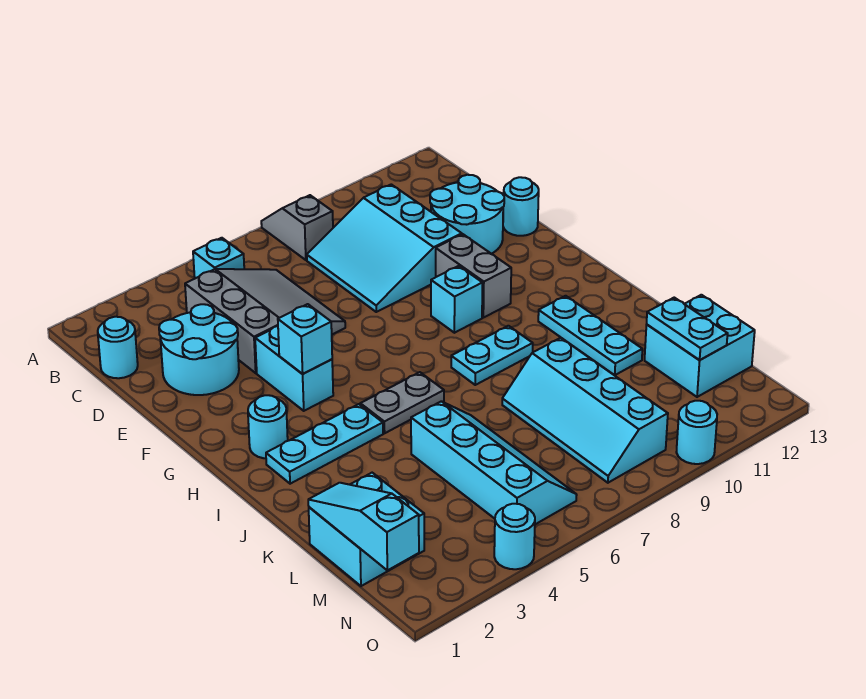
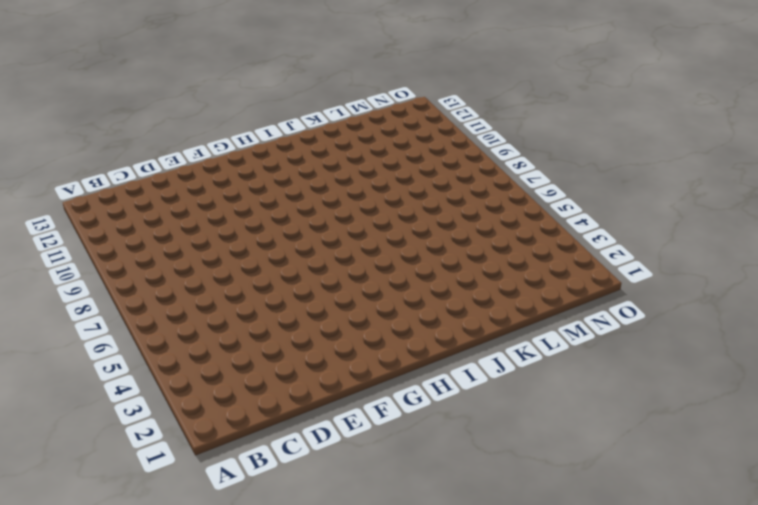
none -> grey 1x2 slope [261,195,333,260]
none -> cyan 1x1 brick [193,238,244,278]
none -> cyan 1x1 round brick [98,317,138,378]

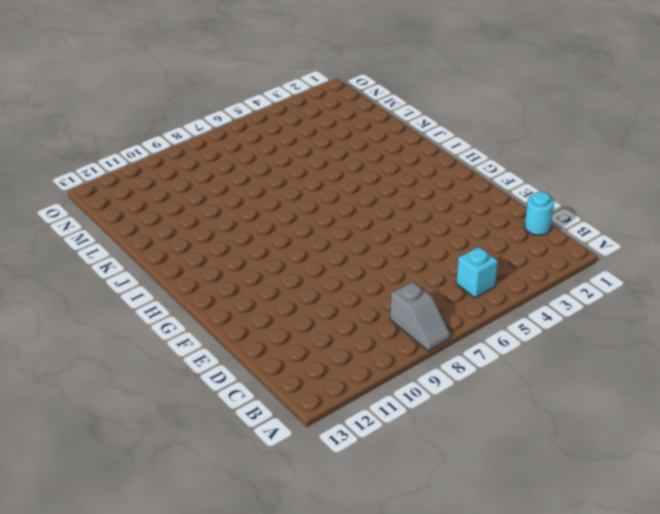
none -> grey 3x3 slope [185,269,345,373]
none -> cyan 3x3 slope [307,184,462,312]
none -> cyan 2x2 round brick [159,304,239,395]

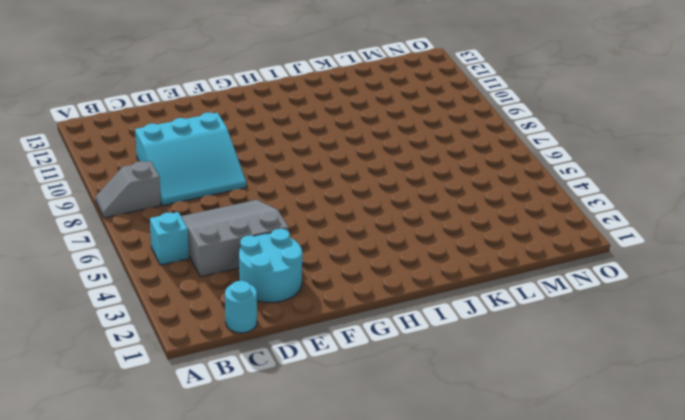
none -> cyan 2x2 round brick [430,175,504,254]
none -> cyan 1x1 round brick [503,177,539,236]
none -> cyan 1x2 brick [255,326,333,411]

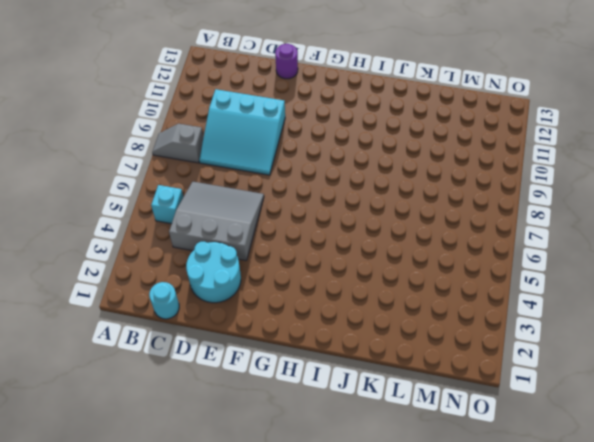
purple 1x1 round brick [275,44,298,79] -> cyan 1x1 round brick [503,177,539,236]
none -> cyan 2x2 round brick [430,175,504,254]
none -> cyan 1x2 brick [255,326,333,411]
none -> grey 1x2 brick [436,234,511,318]

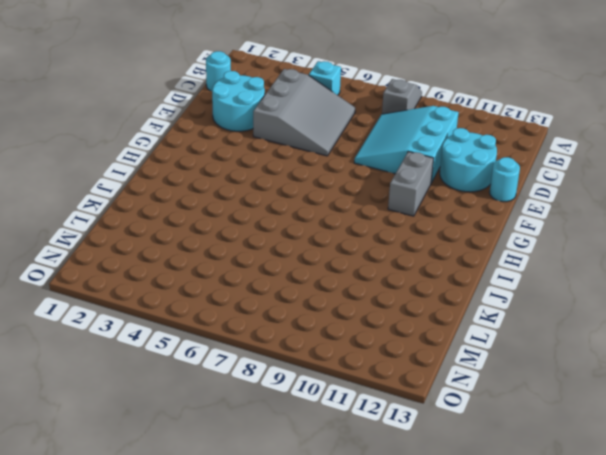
none -> cyan 1x2 brick [255,326,333,411]
none -> cyan 1x1 brick [431,266,482,333]
none -> cyan 1x1 round brick [248,395,288,458]

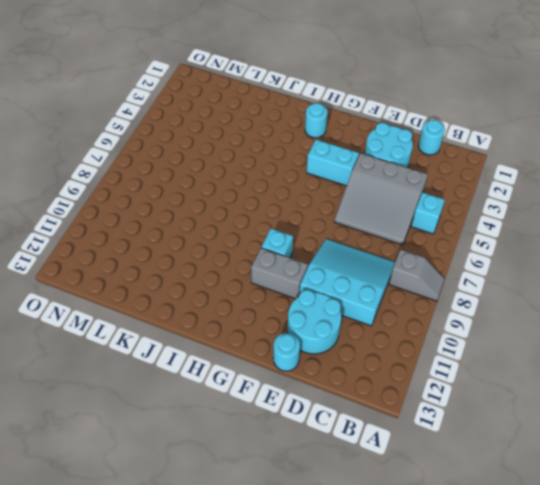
none -> cyan 1x3 plate [266,404,383,484]
none -> grey 1x2 plate [360,372,444,433]
none -> cyan 1x2 plate [451,326,533,385]

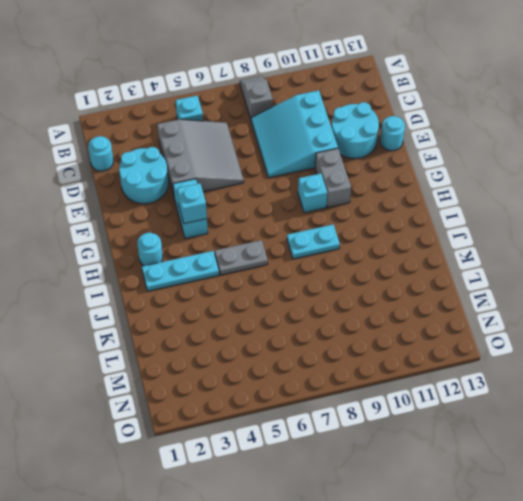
none -> cyan 1x3 plate [538,296,642,375]
none -> cyan 2x4 slope [411,401,577,524]
none -> cyan 2x4 slope [502,338,668,483]

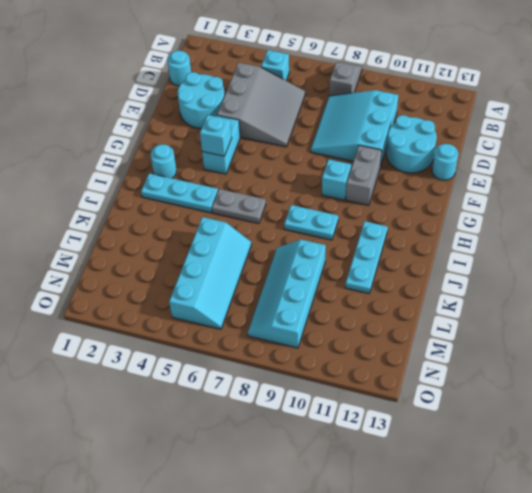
none -> cyan 2x2 brick [309,473,424,586]
none -> cyan 2x2 brick [645,295,755,397]
none -> cyan 1x1 round brick [494,504,535,569]

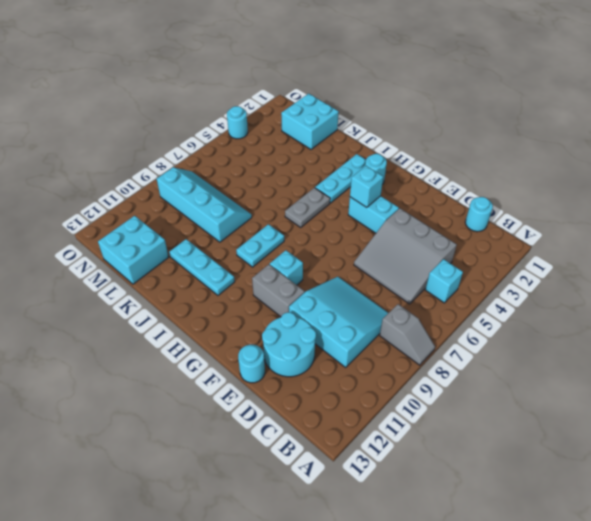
none -> cyan 2x2 round brick [159,304,239,395]
none -> cyan 2x4 slope [411,401,577,524]
none -> cyan 1x1 round brick [676,401,717,464]

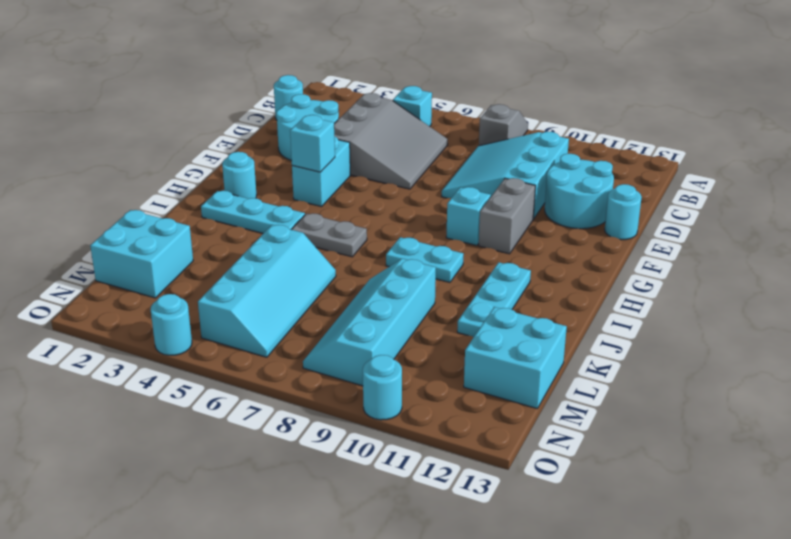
none -> cyan 1x3 slope [308,483,419,570]
none -> cyan 1x2 plate [647,298,728,360]

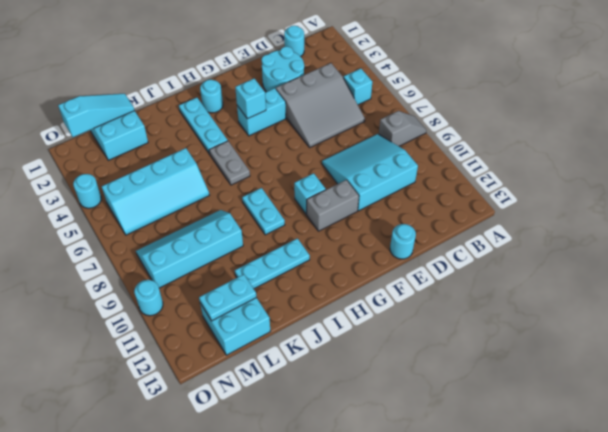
none -> cyan 2x2 round brick [430,175,504,254]

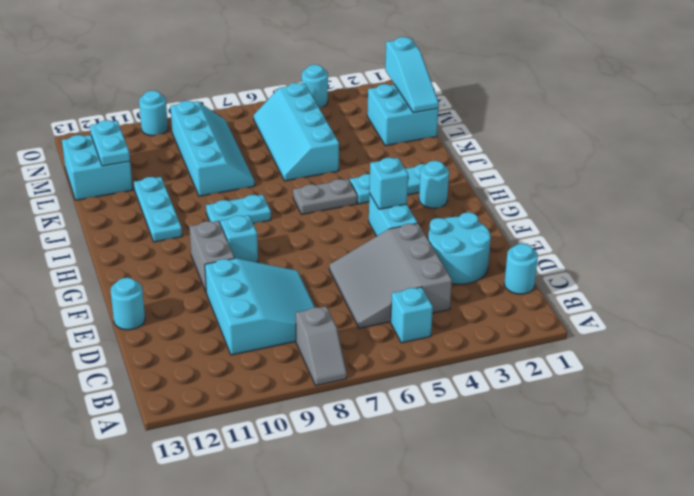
none -> cyan 2x2 round brick [430,175,504,254]

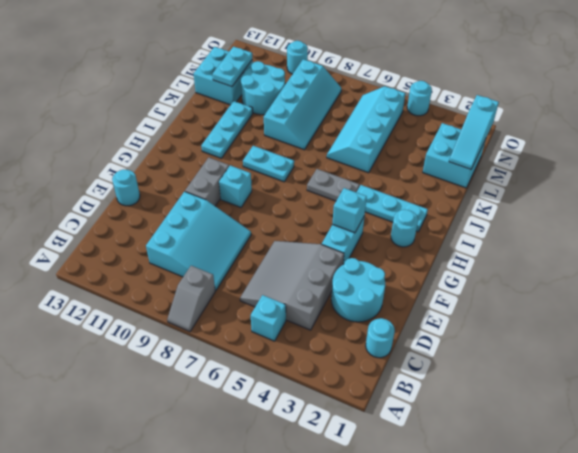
cyan 2x2 round brick [241,61,285,115] -> cyan 2x2 round brick moved to [430,175,504,254]

